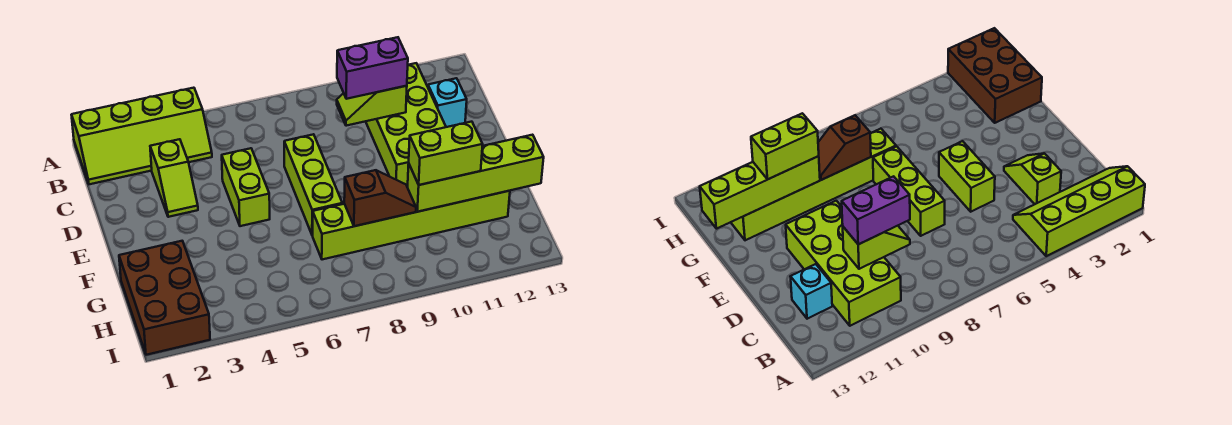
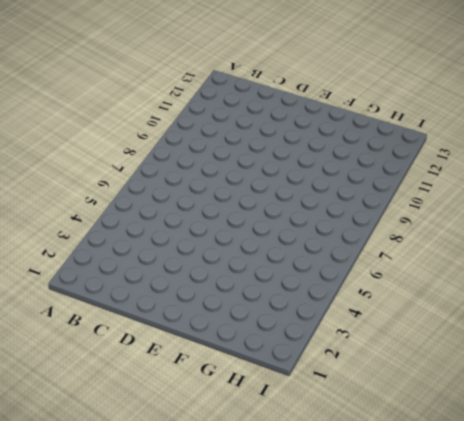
none -> lime 2x4 slope [71,88,212,184]
none -> lime 2x4 brick [366,63,446,187]
none -> lime 1x2 slope [150,139,198,217]

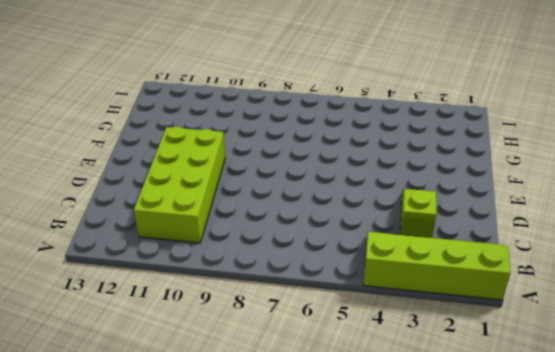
none -> cyan 1x1 brick [428,78,467,127]
none -> lime 1x2 brick [222,148,270,226]
none -> lime 1x3 brick [284,134,342,236]

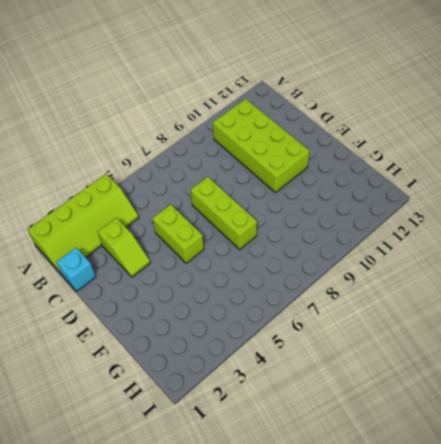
cyan 1x1 brick [57,248,96,291] -> cyan 1x1 brick moved to [428,78,467,127]
none -> brown 2x3 brick [119,241,210,355]
none -> lime 1x6 brick [313,191,510,260]
none -> lime 1x2 slope [337,86,407,126]

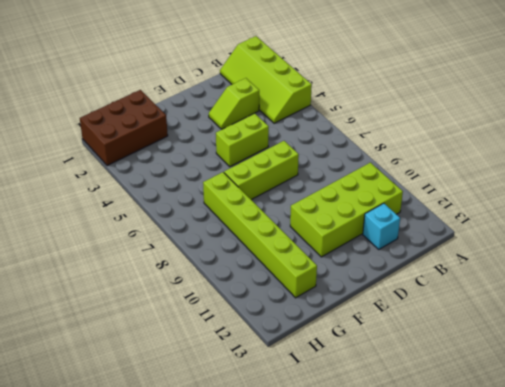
none -> lime 1x2 slope [337,86,407,126]
none -> brown 1x2 slope [344,170,416,226]
none -> lime 1x4 brick [408,135,544,212]

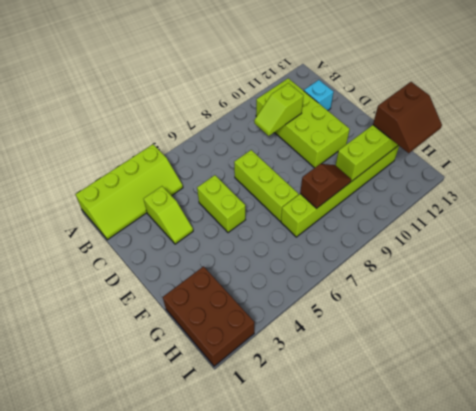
brown 2x2 slope [373,82,442,153] -> none
none -> purple 1x2 brick [337,37,408,99]
none -> lime 1x2 brick [409,122,483,185]

